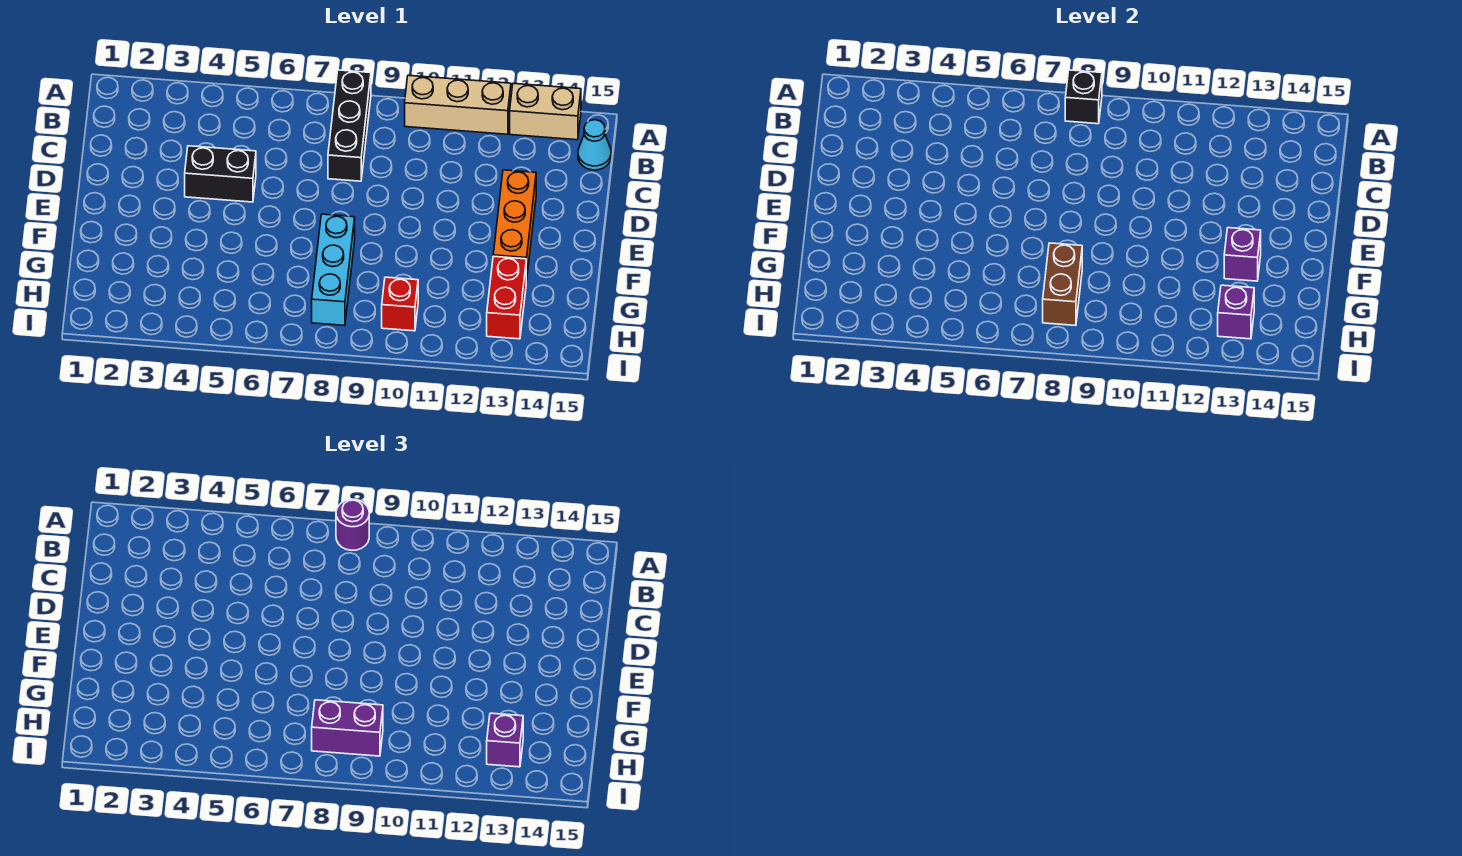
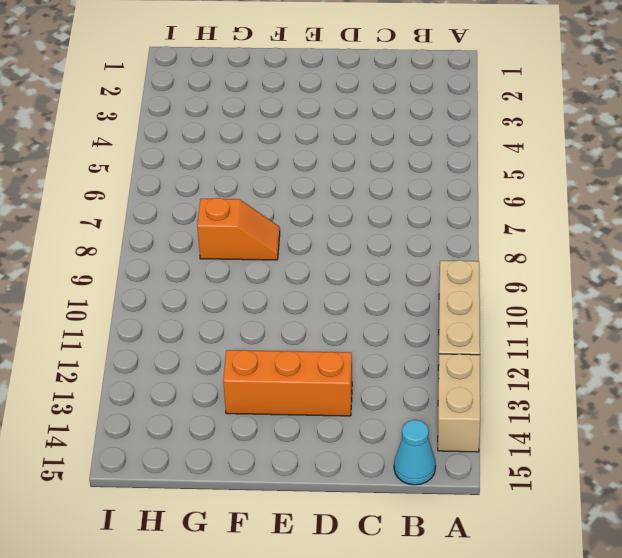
orange 1x2 slope [197,198,280,260] -> cyan 1x3 brick [312,214,355,326]
none -> black 1x3 brick [328,70,371,181]
none -> black 1x2 brick [185,146,256,202]
none -> red 1x2 brick [487,256,526,339]

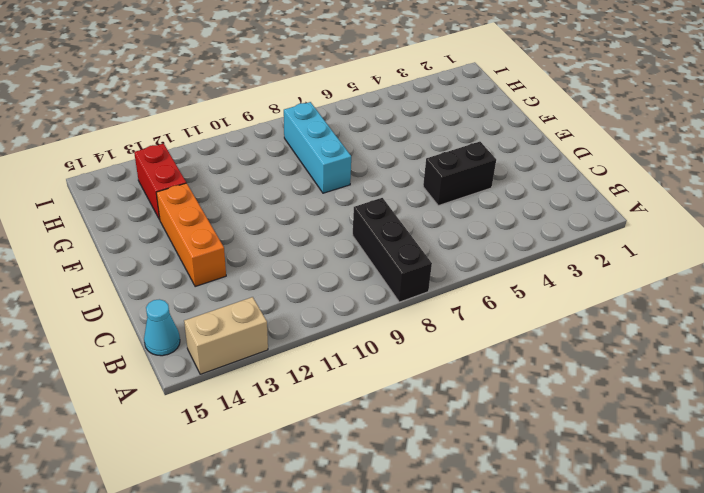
none -> tan 1x3 brick [405,75,511,134]
none -> red 1x1 brick [382,277,418,331]
none -> black 1x1 brick [1065,70,1102,124]

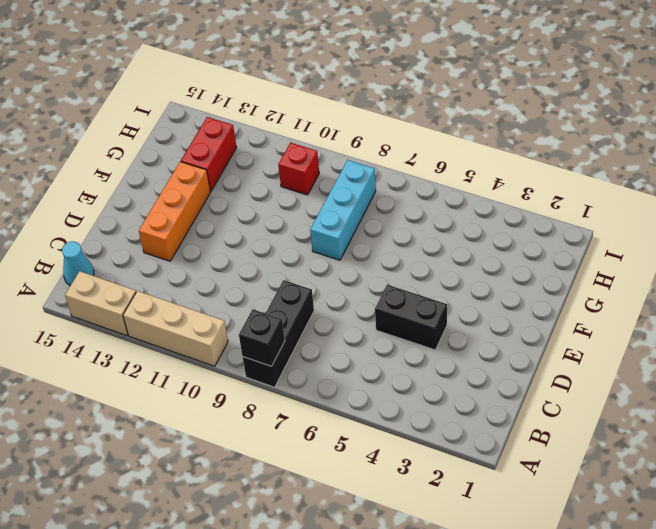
none -> purple 1x1 brick [1224,228,1261,281]
none -> brown 1x2 brick [1043,243,1082,326]
none -> purple 1x1 brick [1218,285,1254,339]

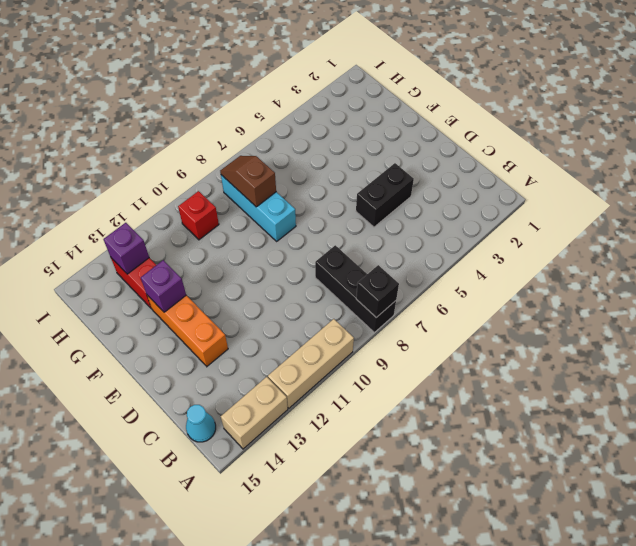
brown 1x2 slope [220,156,276,207] -> brown 1x2 brick [1043,243,1082,326]
none -> purple 1x1 round brick [336,499,369,550]
none -> purple 1x2 brick [312,700,383,756]
none -> purple 1x1 brick [487,713,523,767]

